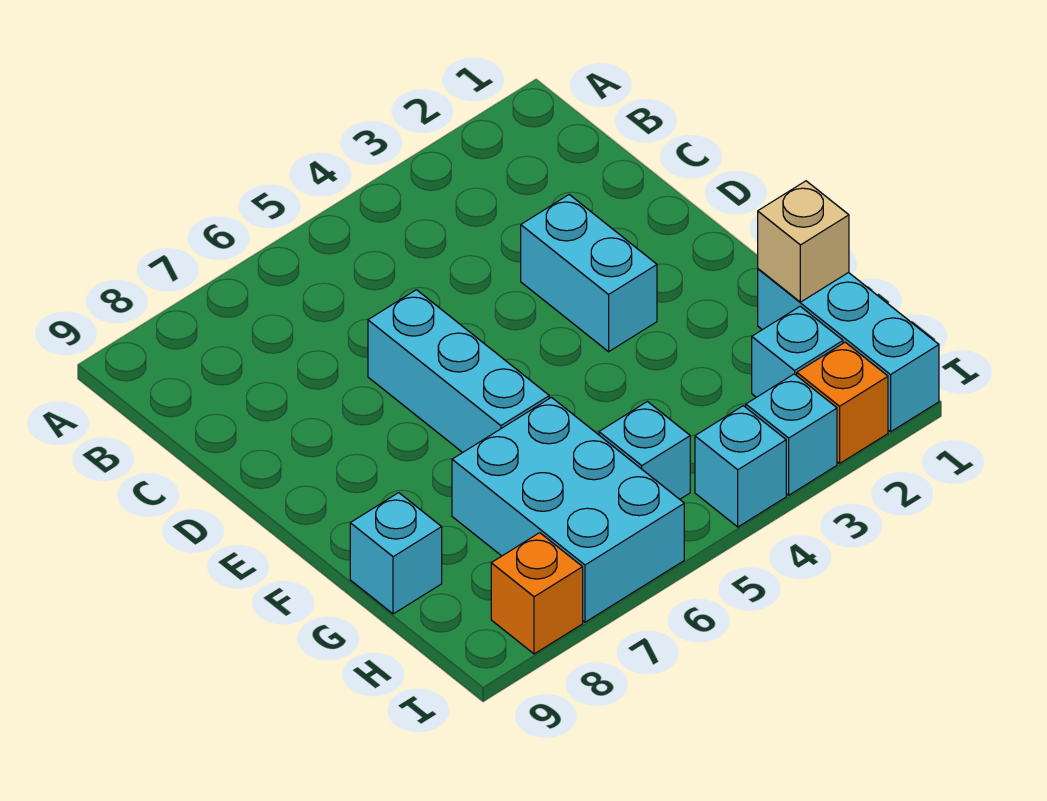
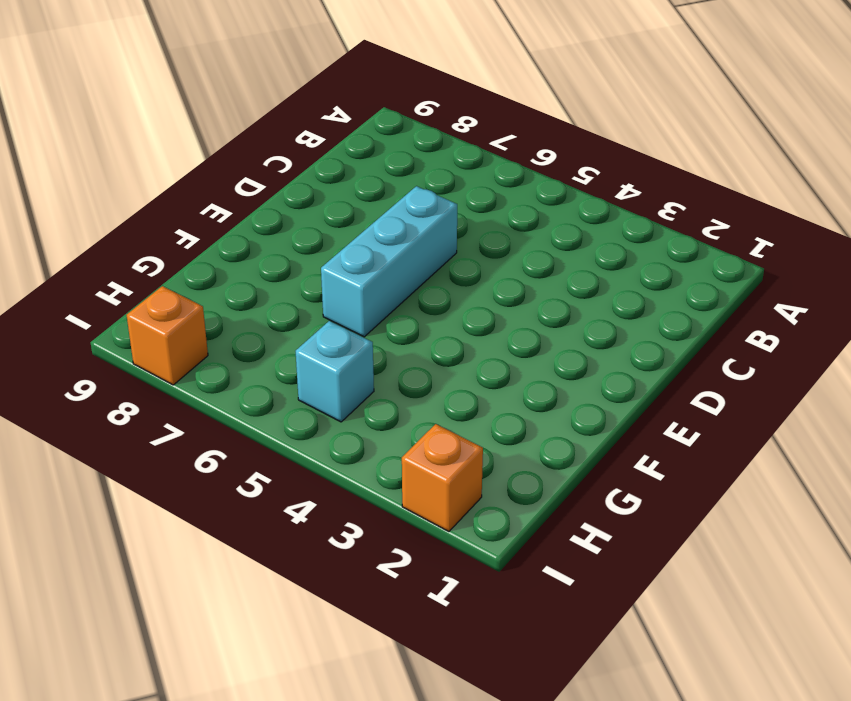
none -> cyan 1x2 brick [521,195,657,352]
none -> cyan 1x3 brick [758,269,939,432]
none -> cyan 2x3 brick [452,397,684,622]

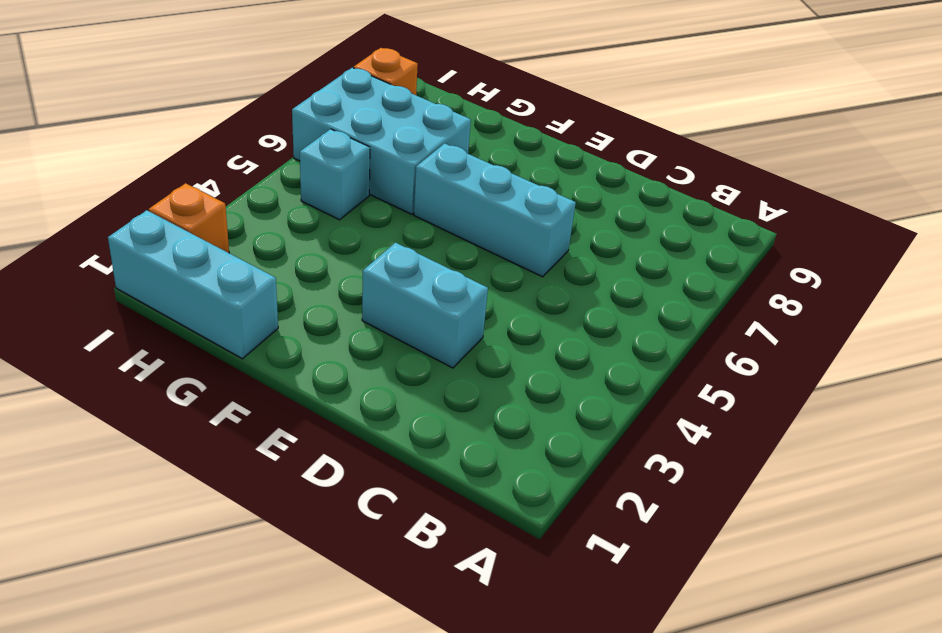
none -> cyan 1x1 brick [350,493,442,614]
none -> cyan 1x1 brick [752,306,843,397]
none -> cyan 1x1 brick [746,374,837,495]

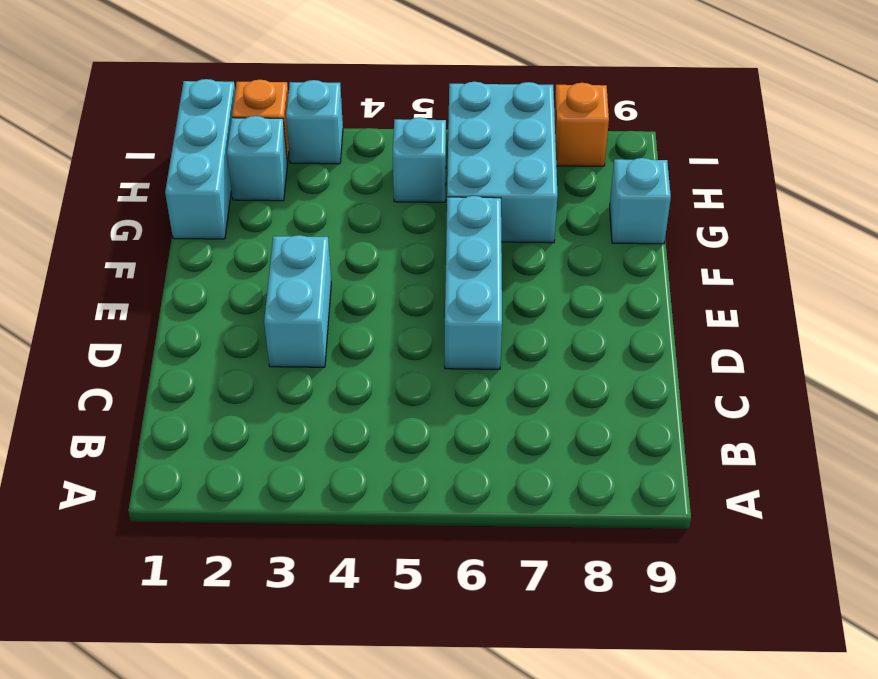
none -> cyan 1x1 brick [695,406,786,527]
none -> tan 1x1 brick [758,181,849,302]

